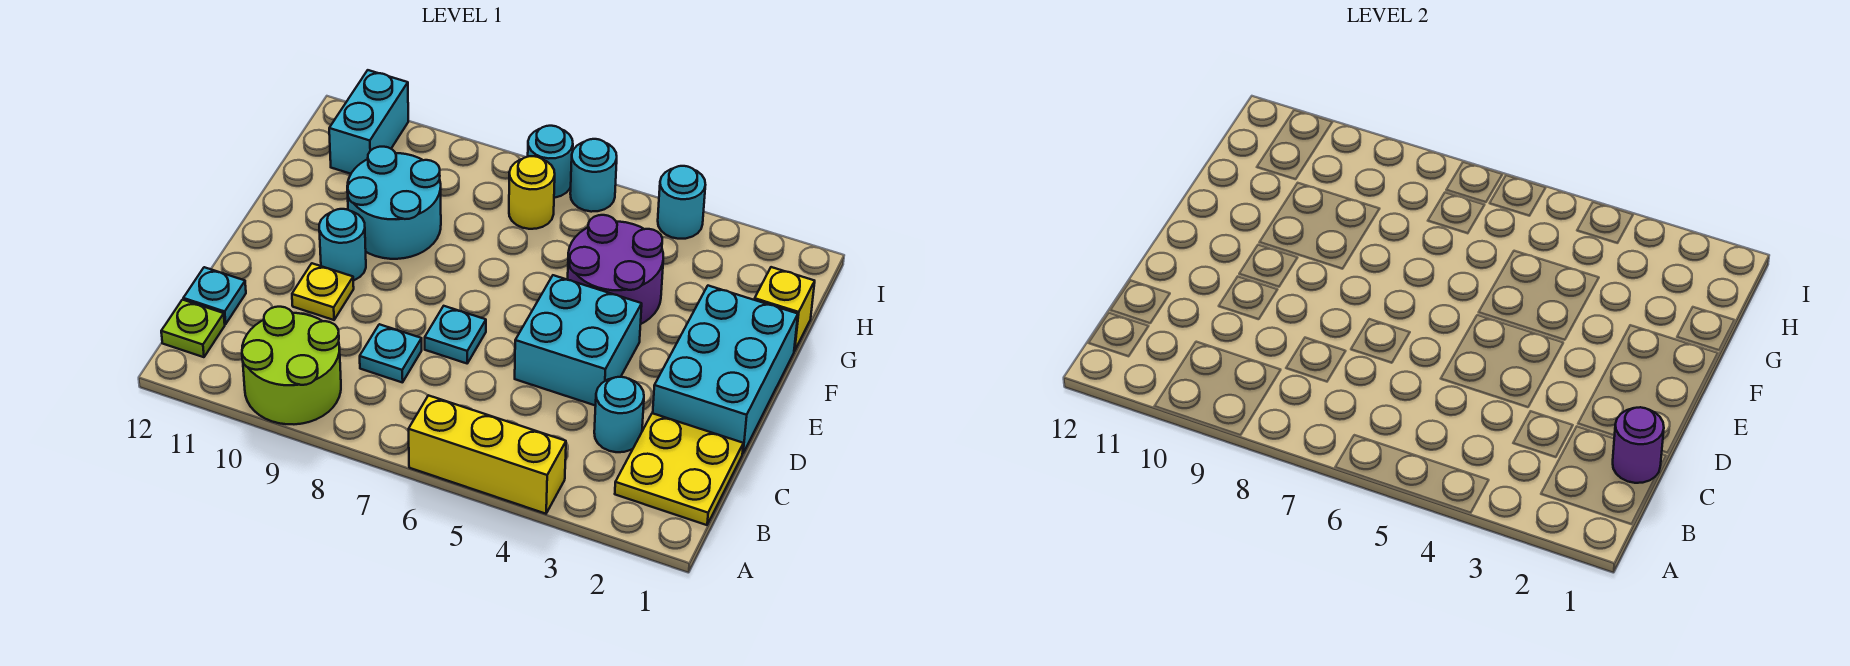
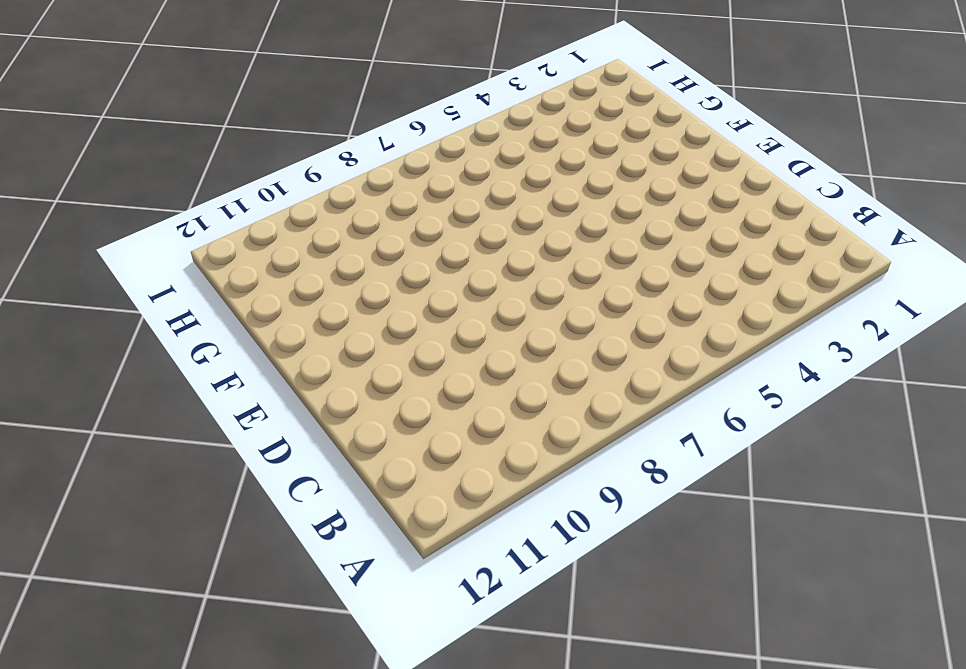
none -> yellow 1x3 brick [409,395,566,514]
none -> lime 2x2 round brick [242,307,341,424]
none -> yellow 2x2 plate [615,413,743,525]

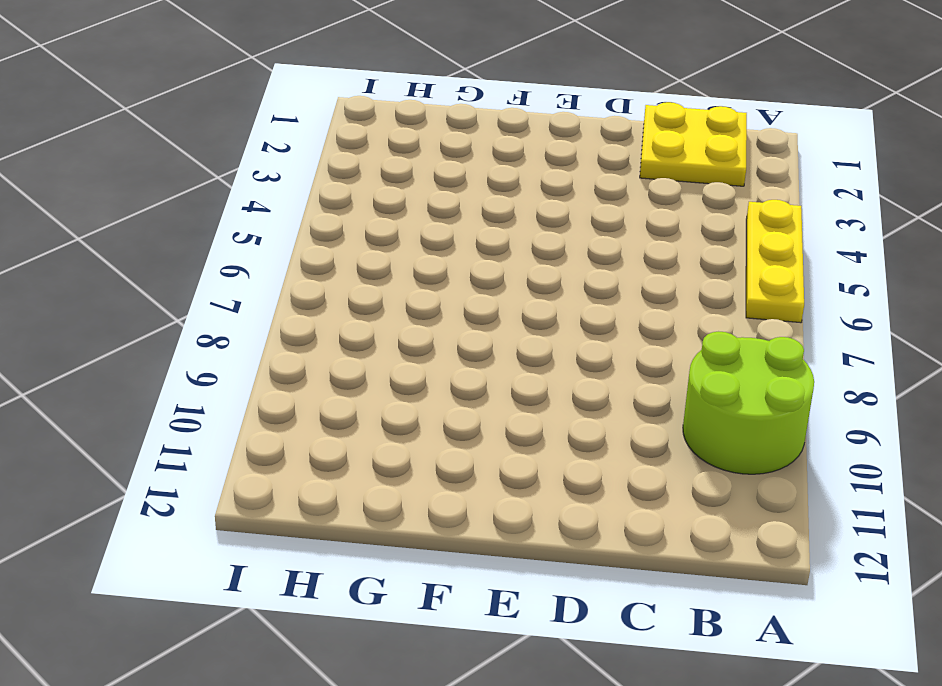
yellow 1x3 plate [746,200,804,323] -> yellow 1x3 brick [409,395,566,514]
none -> lime 1x1 plate [161,300,225,357]
none -> cyan 1x1 round brick [594,377,644,452]
none -> cyan 1x1 plate [360,324,422,383]

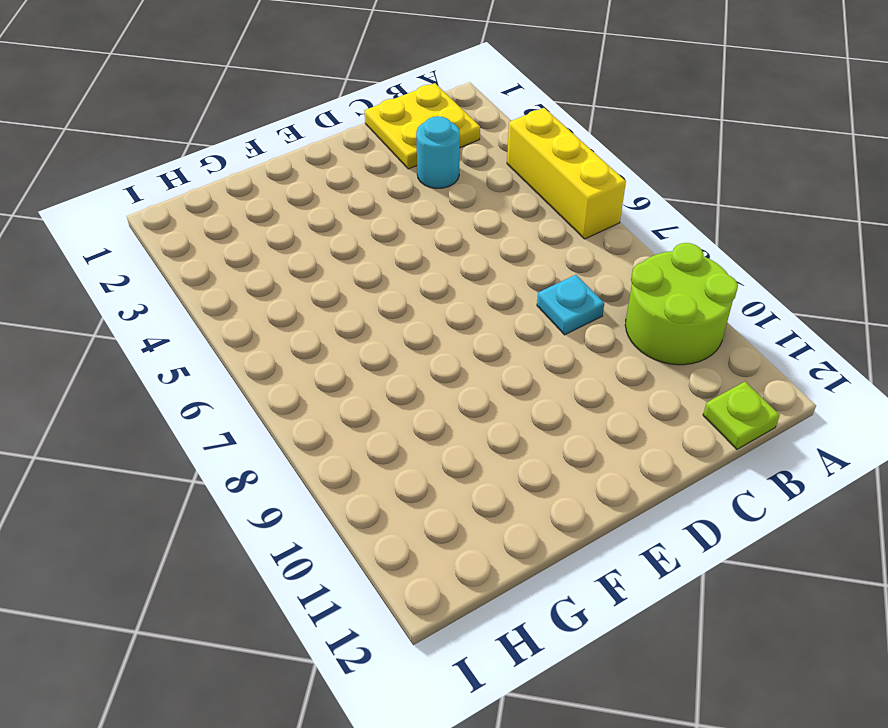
none -> cyan 1x1 plate [183,267,246,324]
none -> cyan 2x3 brick [653,286,798,453]
none -> cyan 2x2 brick [515,275,642,406]

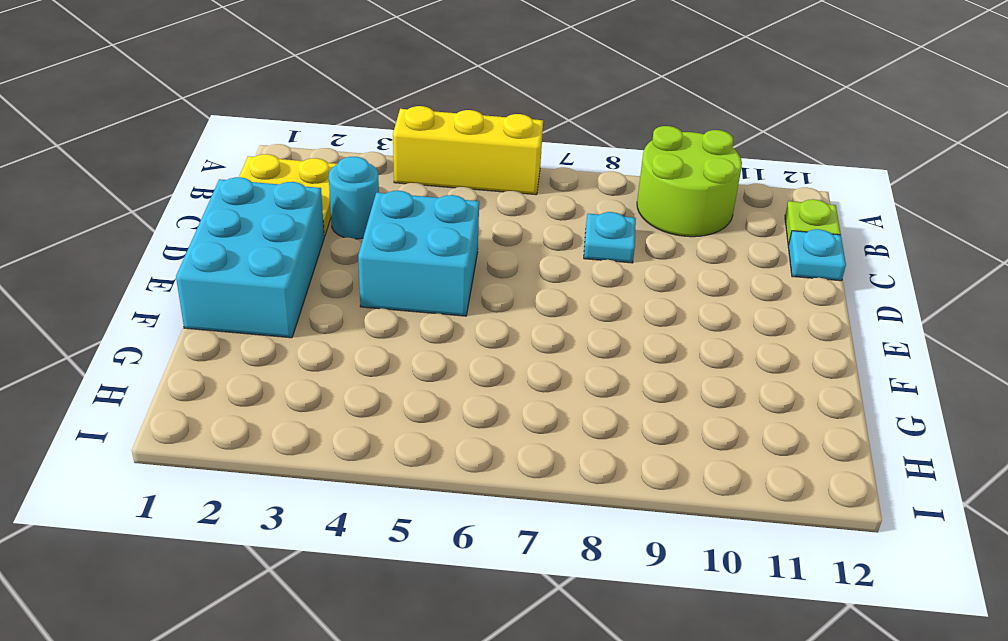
none -> cyan 1x1 plate [425,306,486,363]
none -> yellow 1x1 plate [292,263,354,320]
none -> cyan 1x1 round brick [319,209,366,280]

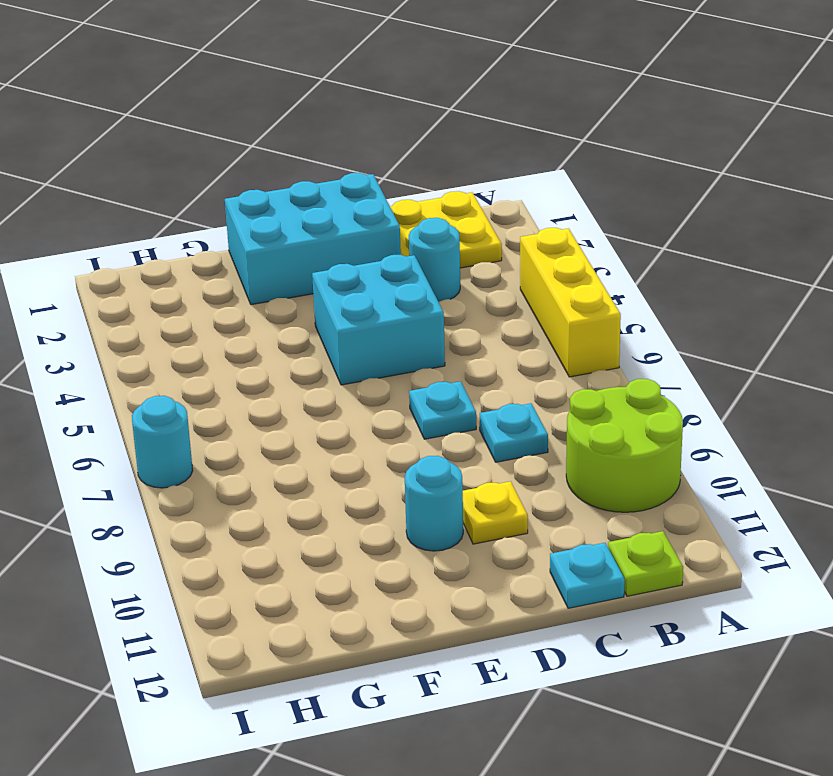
none -> purple 2x2 round brick [568,215,663,324]
none -> cyan 2x2 round brick [347,147,441,259]
none -> yellow 1x1 brick [755,267,815,351]

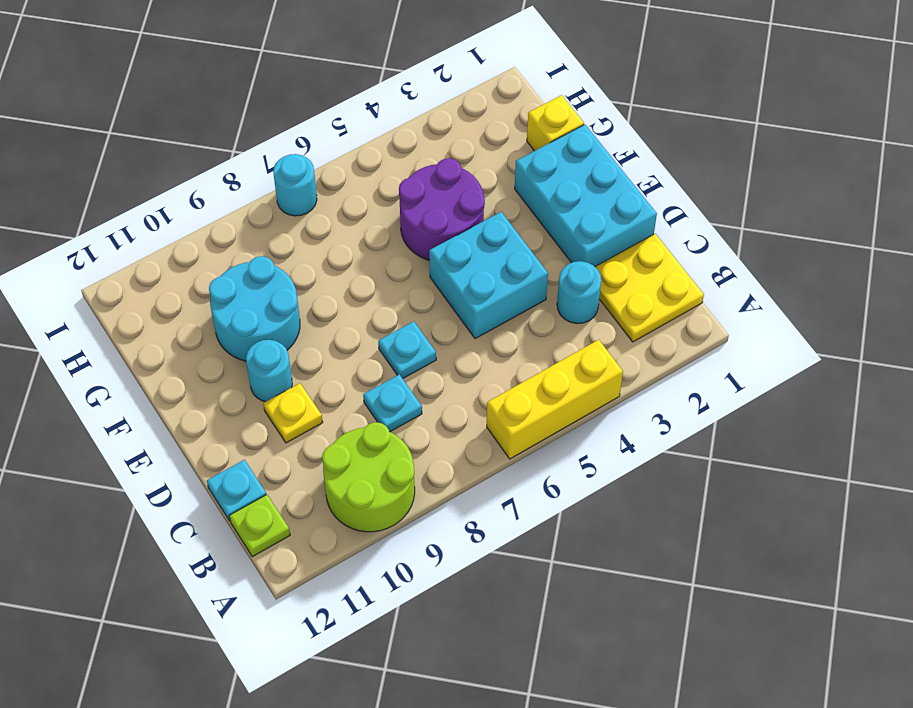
none -> yellow 1x1 round brick [509,156,555,229]
none -> cyan 1x2 brick [329,70,408,174]
none -> cyan 1x1 round brick [658,166,705,239]

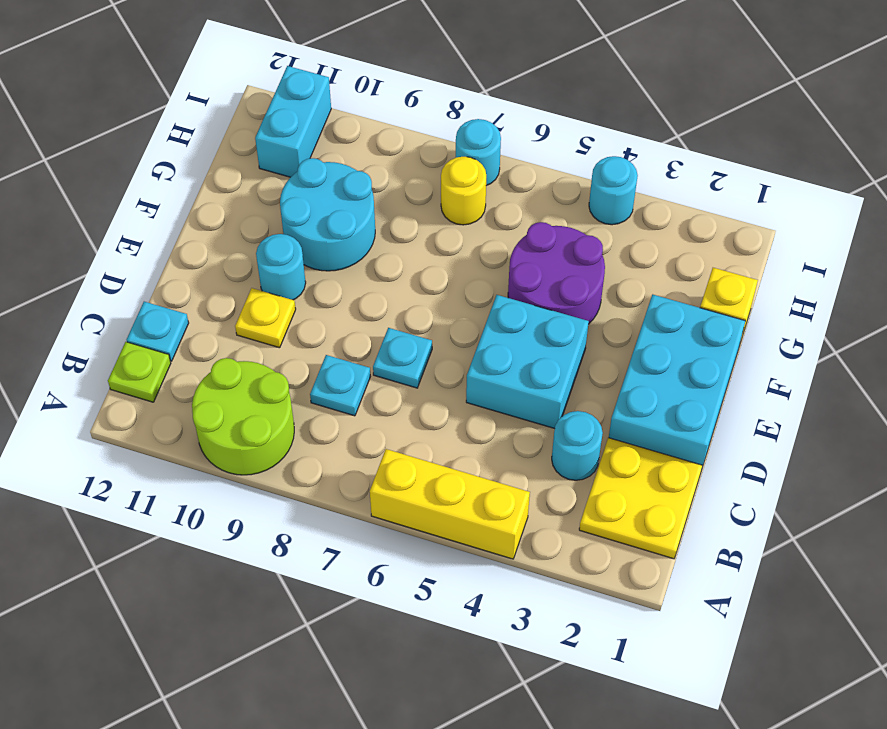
none -> cyan 1x1 round brick [570,139,617,212]
none -> purple 1x1 round brick [1613,407,1664,483]

